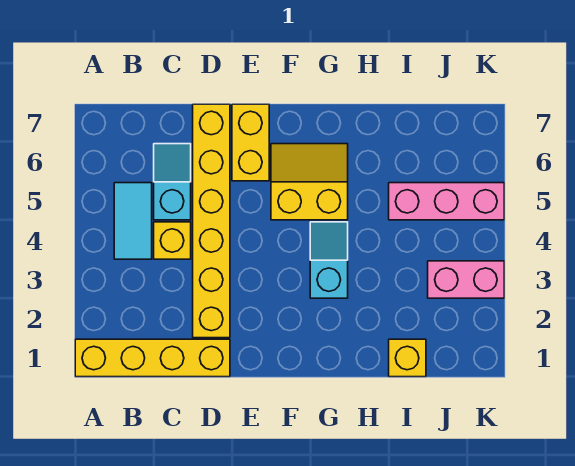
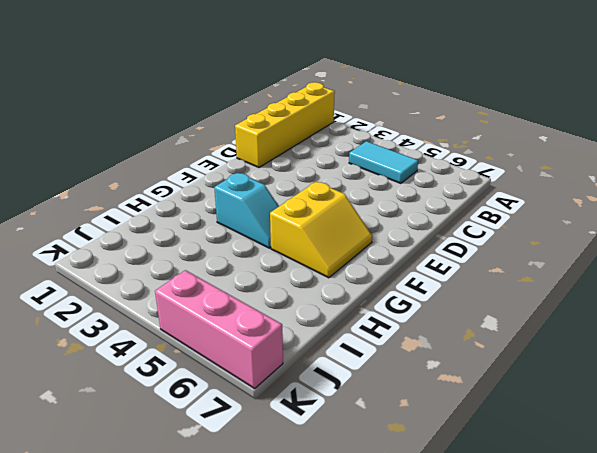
pink 1x3 brick [155,270,283,388] -> pink 1x3 brick turned to [389,183,504,220]
none -> yellow 1x1 brick [154,222,191,259]
none -> cyan 1x2 slope [154,144,191,220]

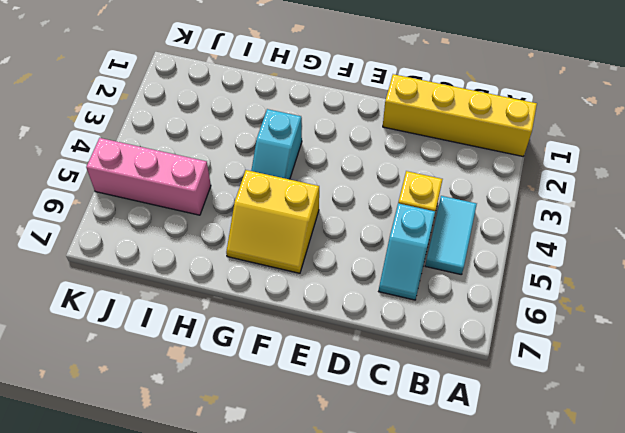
none -> yellow 1x6 brick [193,104,230,338]
none -> yellow 1x2 brick [232,104,269,181]

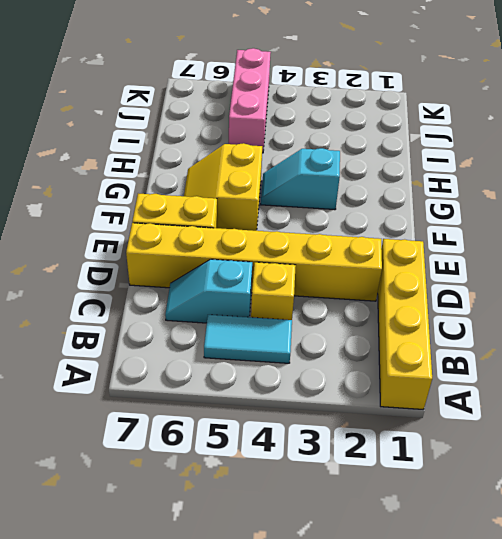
none -> yellow 1x1 brick [389,339,426,377]
none -> pink 1x2 brick [428,261,504,298]

